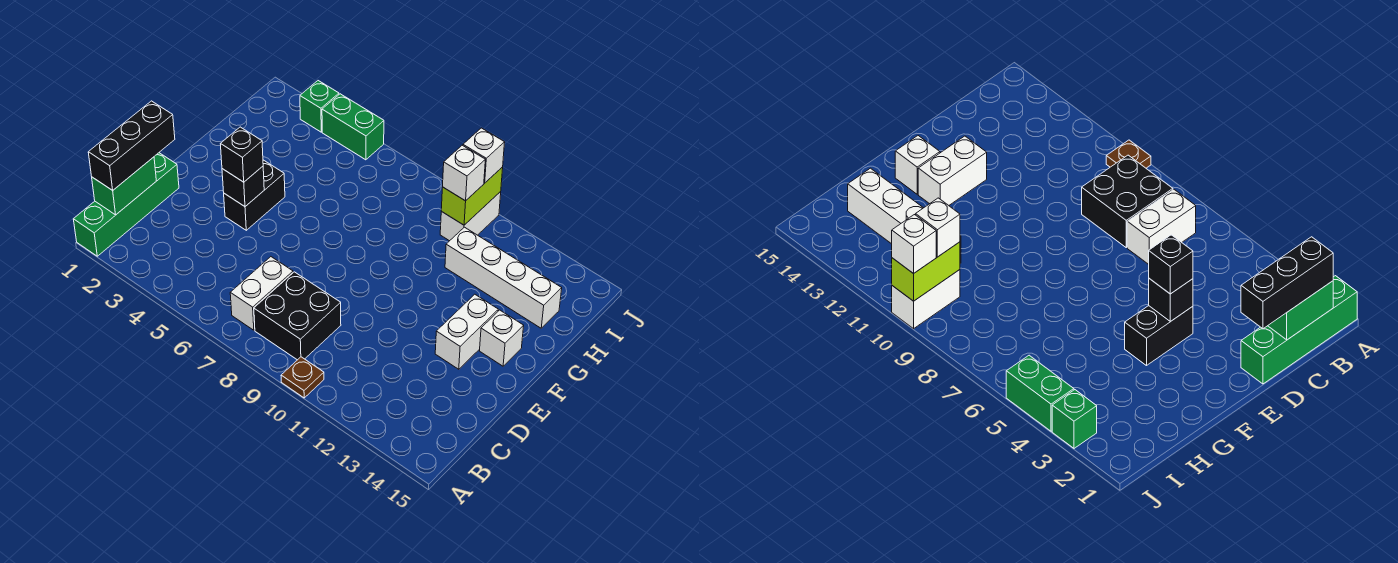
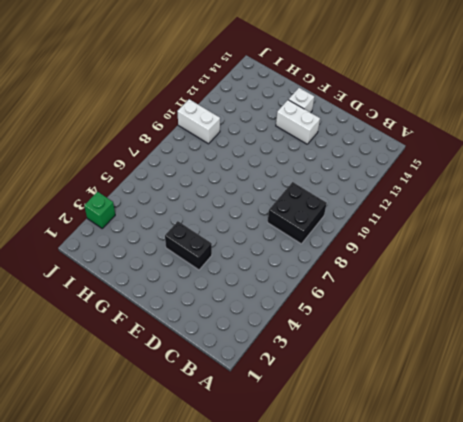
none -> green 1x4 brick [73,153,179,256]
none -> brown 1x1 plate [281,357,324,398]
none -> white 1x2 brick [230,257,293,330]

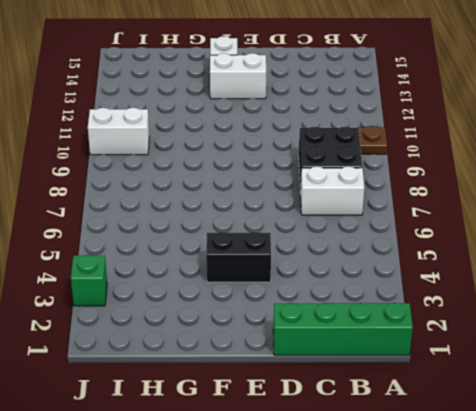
none -> white 1x4 brick [445,227,562,328]
none -> green 1x2 brick [322,94,384,160]
none -> green 1x2 brick [92,157,156,215]

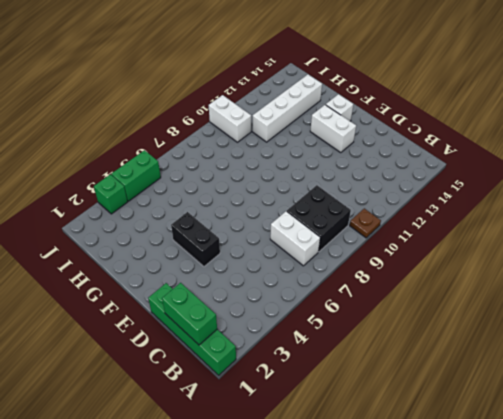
none -> black 1x1 brick [222,166,264,206]
none -> lime 1x2 brick [441,167,503,225]
none -> black 1x3 brick [88,101,175,190]

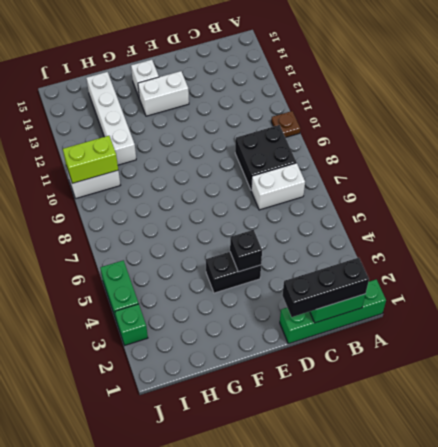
none -> black 1x1 brick [221,127,263,182]
none -> white 1x1 brick [443,145,485,201]
none -> white 1x1 brick [463,128,505,183]

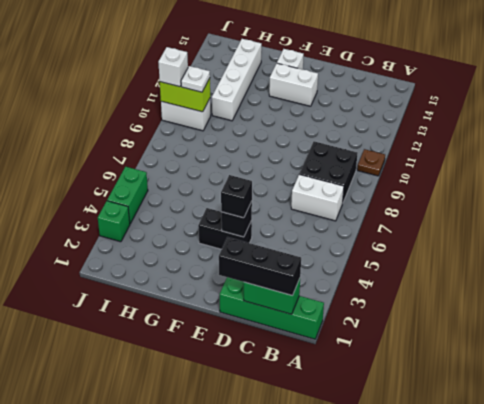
white 1x1 plate [181,66,210,92] -> white 1x1 brick [443,145,485,201]

